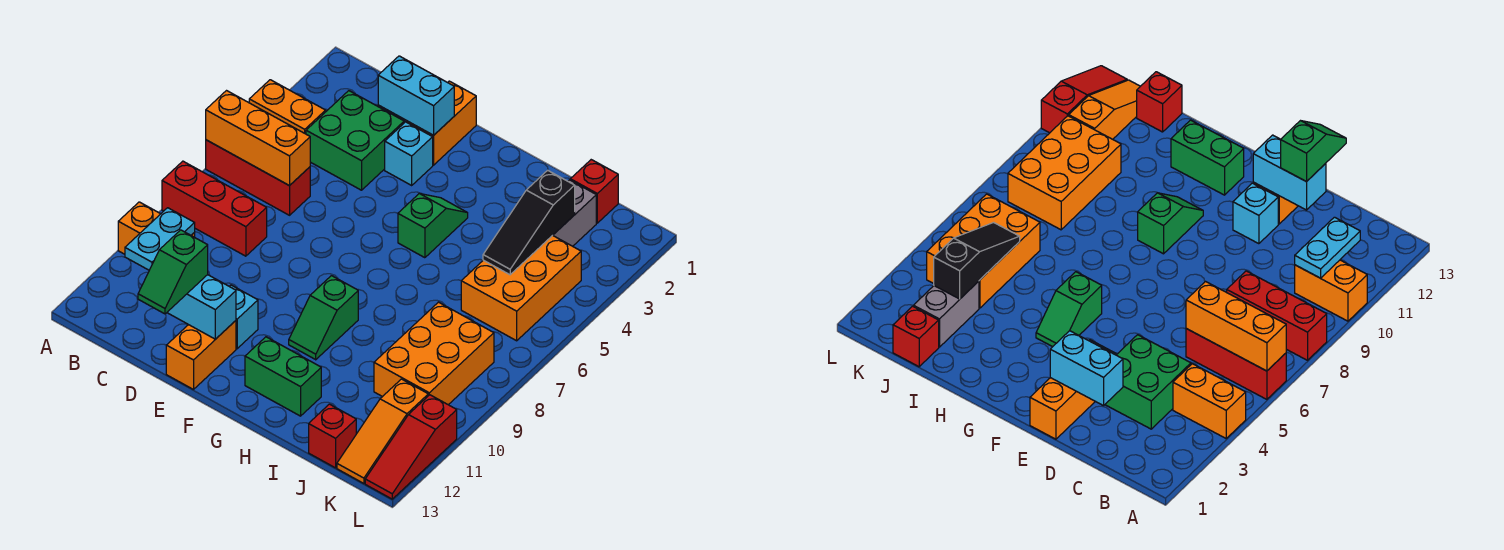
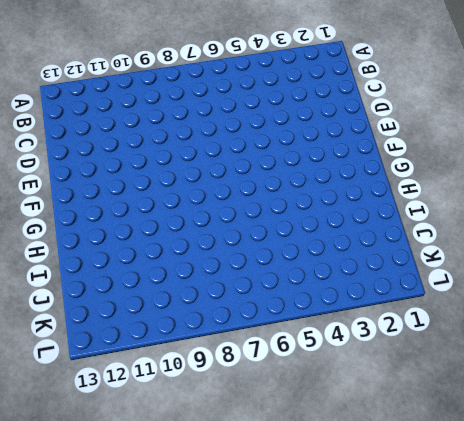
none -> orange 1x2 brick [249,80,326,134]
none -> red 1x3 brick [206,140,310,215]
none -> red 1x3 brick [162,161,267,256]

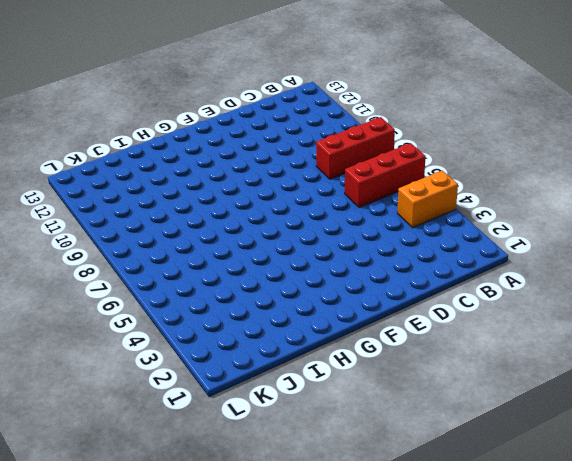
none -> orange 1x2 brick [118,202,195,254]
none -> green 2x2 brick [306,91,404,190]
none -> orange 1x2 brick [407,81,476,165]

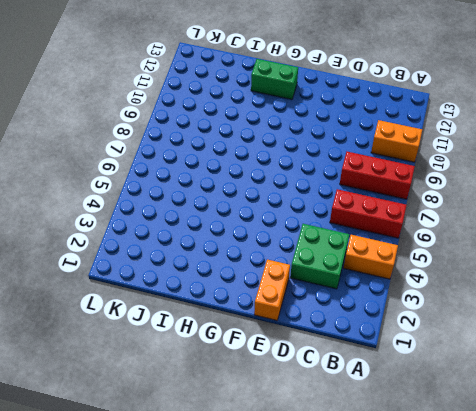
none -> cyan 1x1 brick [385,122,433,185]
none -> cyan 1x1 brick [229,285,258,349]
none -> orange 1x2 brick [166,321,236,389]

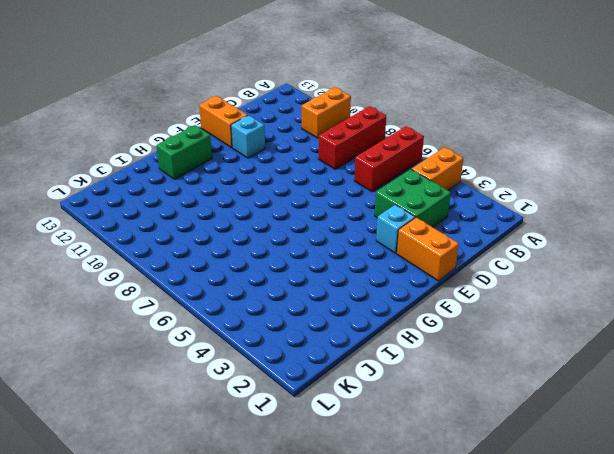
none -> green 1x2 slope [398,194,468,258]
none -> green 1x2 slope [289,276,358,360]
none -> red 1x1 brick [570,160,618,223]

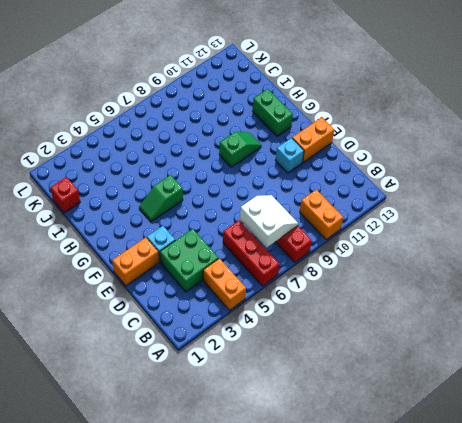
white 2x2 slope [240,195,298,248] -> none
none -> grey 1x2 brick [553,180,596,246]
none -> orange 2x3 brick [461,235,581,341]
none -> orange 2x3 brick [374,302,494,405]

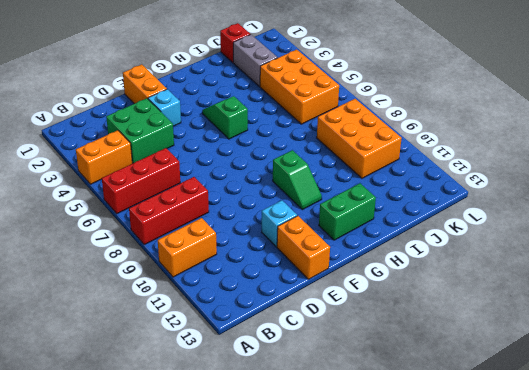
none -> red 1x1 brick [309,404,356,468]
none -> orange 1x3 slope [337,379,428,483]
none -> red 1x3 slope [365,395,457,499]

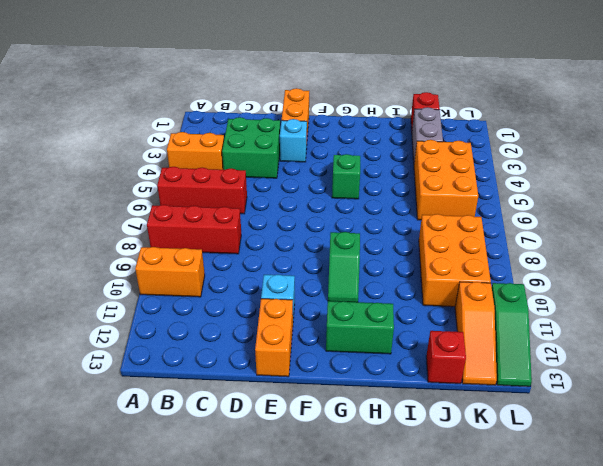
green 1x3 slope [492,283,532,387] -> red 1x3 slope [365,395,457,499]
none -> orange 1x3 brick [206,91,310,186]
none -> cyan 1x2 plate [125,208,195,270]
none -> cyan 1x2 brick [378,56,454,135]

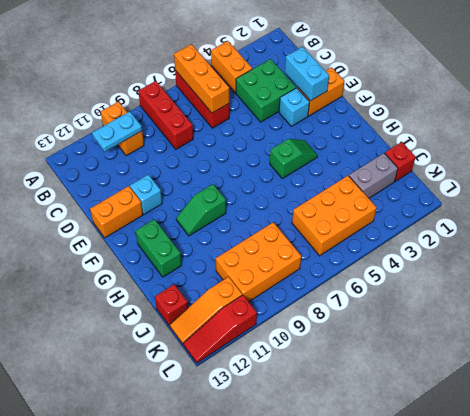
none -> cyan 1x2 brick [167,275,236,339]
none -> black 1x3 slope [483,170,575,275]
none -> green 1x2 slope [138,230,208,314]

